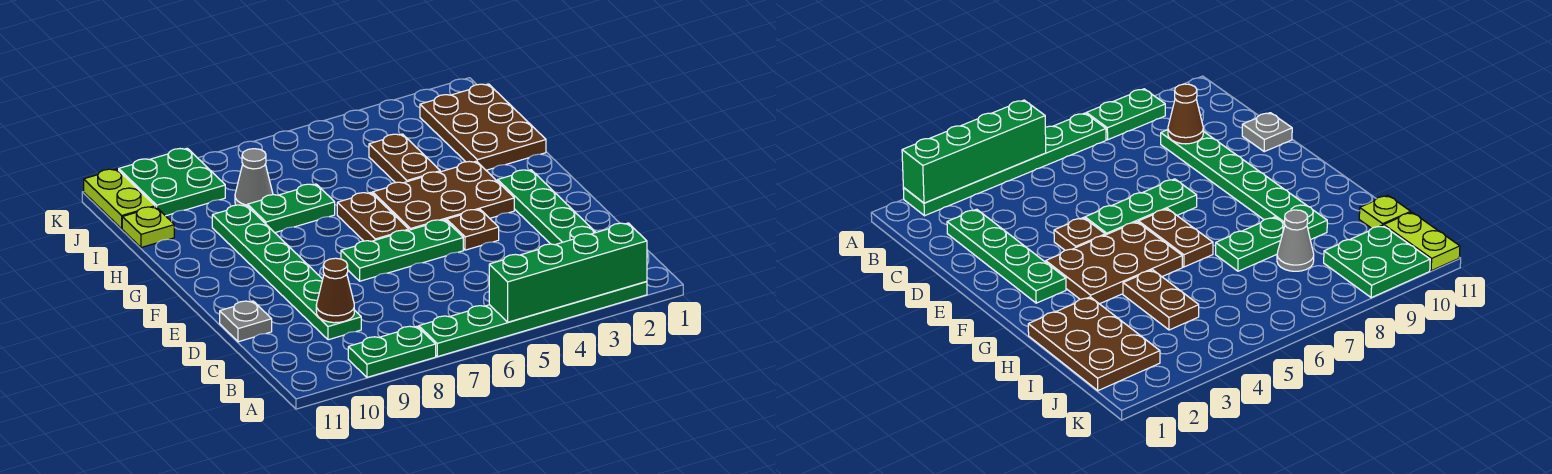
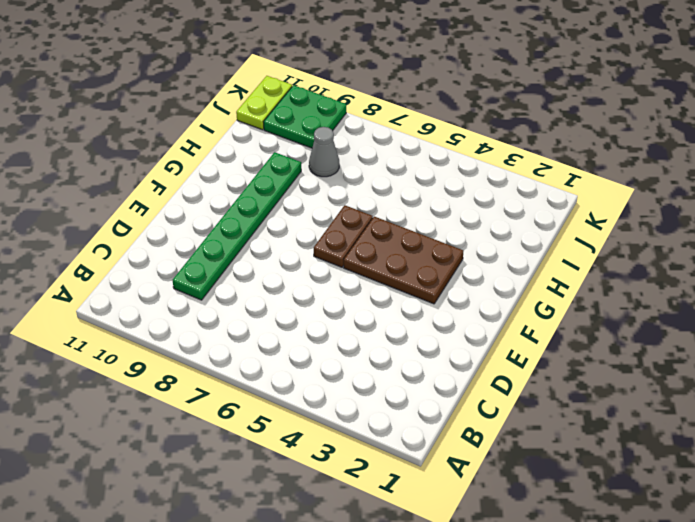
none -> green 1x6 plate [419,282,647,357]
none -> green 1x2 plate [348,326,436,377]
none -> green 1x4 plate [498,170,596,245]

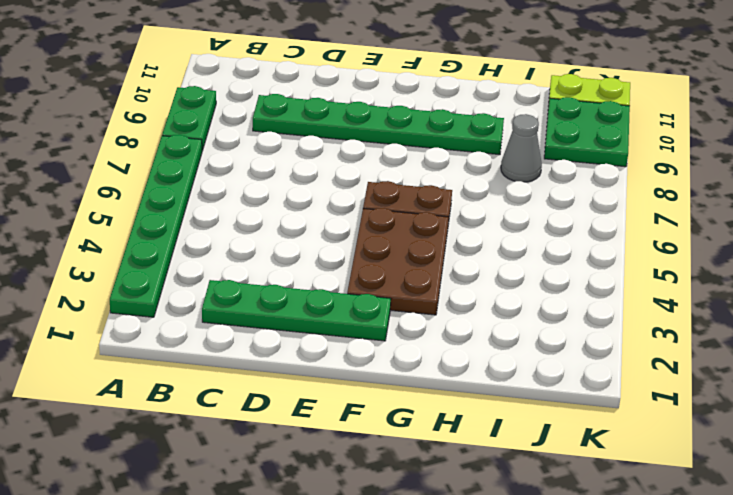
none -> grey 1x1 plate [220,301,272,342]
none -> brown 1x1 plate [447,209,499,250]
none -> green 1x3 plate [341,220,463,281]

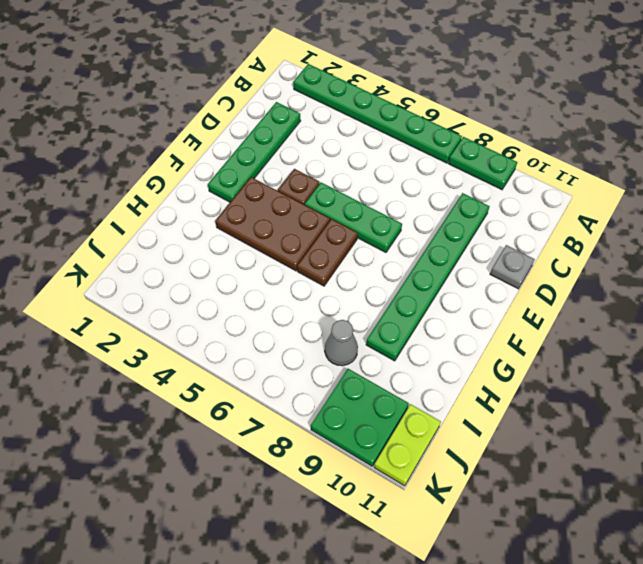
none -> brown 2x3 plate [420,84,546,170]
none -> brown 1x2 plate [369,134,440,183]
none -> green 1x2 plate [248,184,335,233]

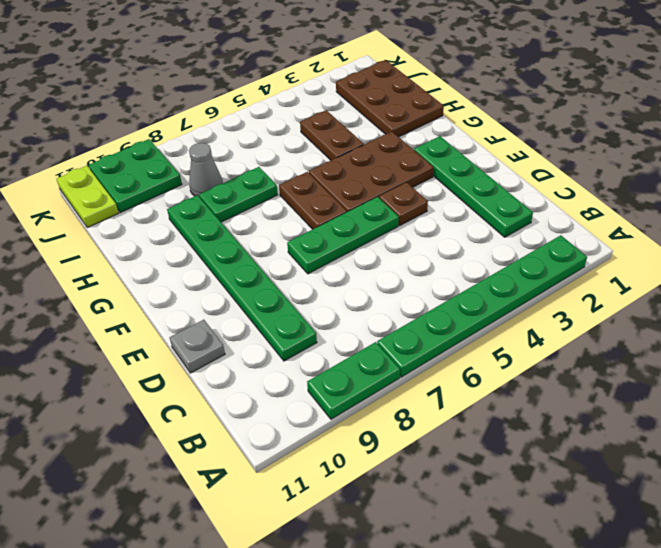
none -> lime 1x1 plate [122,207,174,248]
none -> green 1x4 brick [489,223,647,322]
none -> brown 1x1 cone [316,258,354,323]

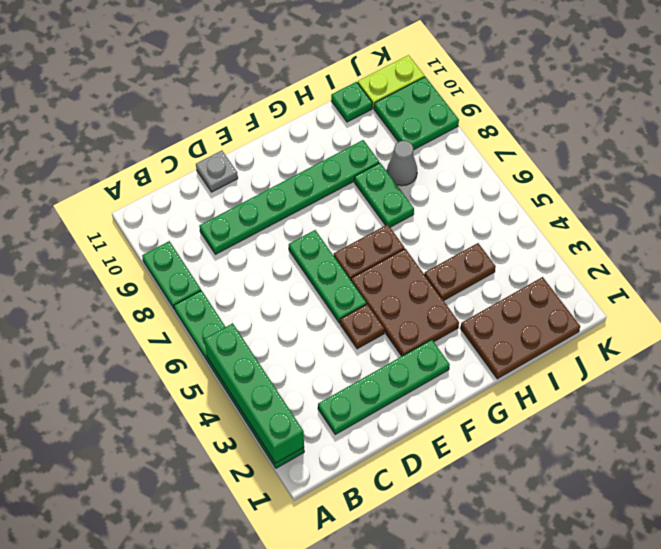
green 1x1 plate [331,82,372,122] -> lime 1x1 plate [122,207,174,248]
none -> brown 1x1 cone [316,258,354,323]

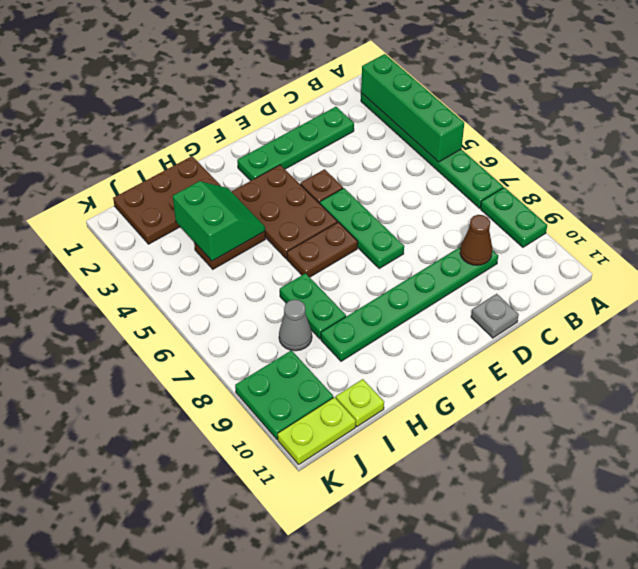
green 2x2 slope [173,181,265,261] -> none

